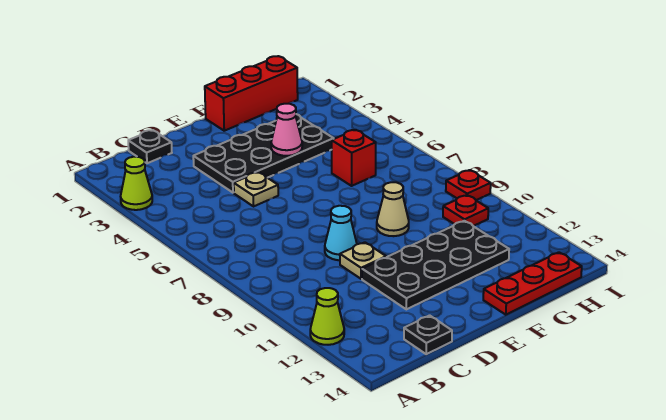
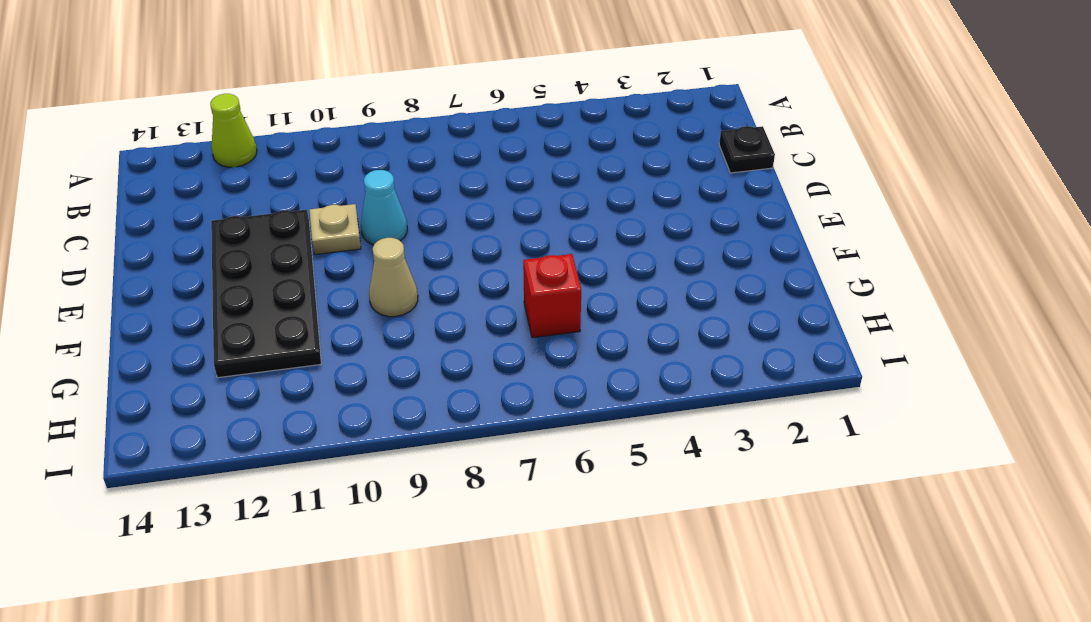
none -> lime 1x1 cone [121,157,152,210]
none -> black 1x1 plate [404,315,452,354]
none -> black 2x4 plate [193,114,334,193]

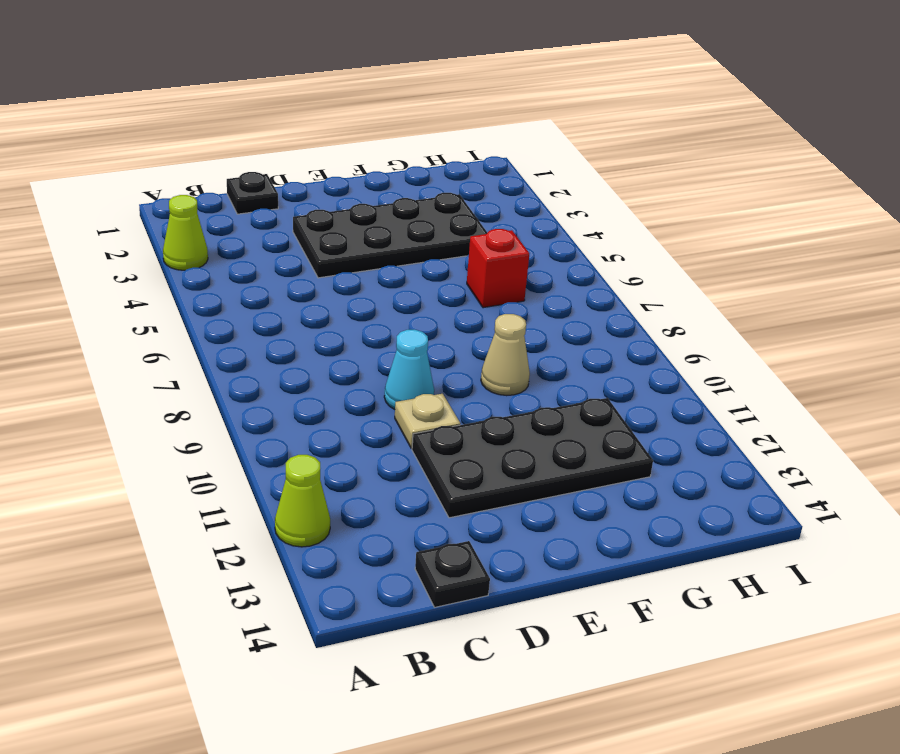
none -> tan 1x1 plate [234,172,278,206]
none -> red 1x3 brick [205,56,298,131]
none -> red 1x3 plate [483,252,582,315]

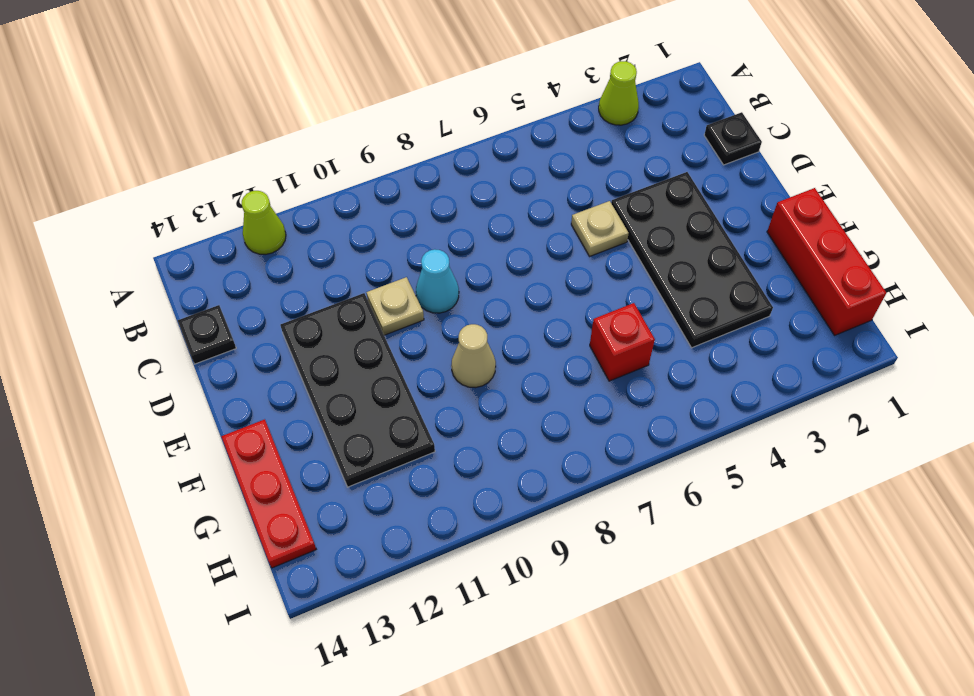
none -> red 1x1 plate [443,195,488,226]
none -> red 1x1 plate [446,170,491,200]
none -> pink 1x1 cone [271,104,302,156]

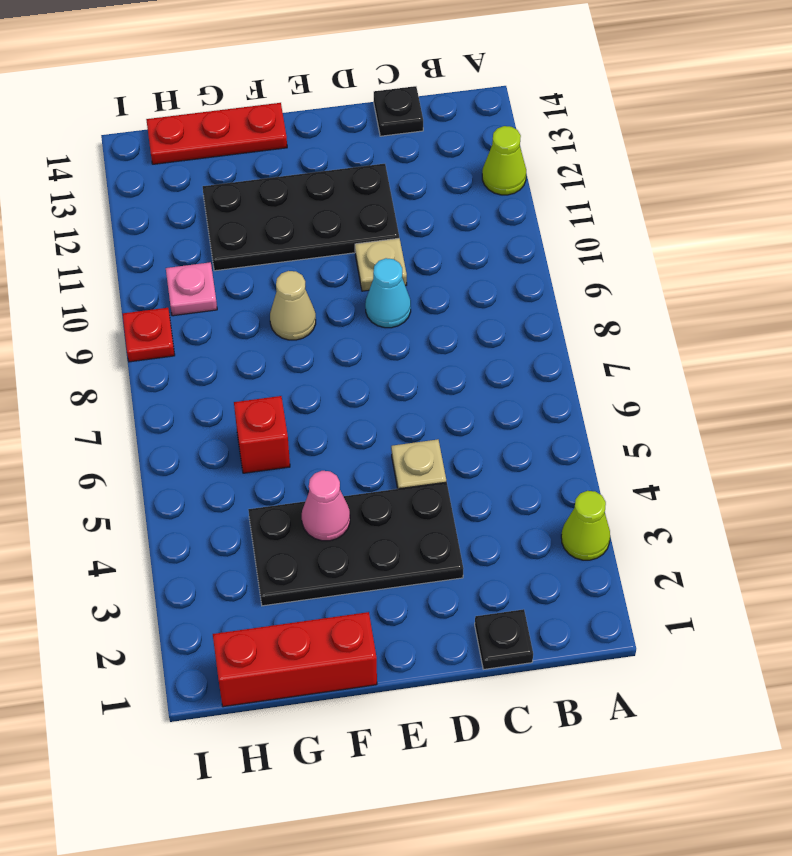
pink 1x1 plate [166,262,217,316] -> red 1x1 plate [443,195,488,226]

